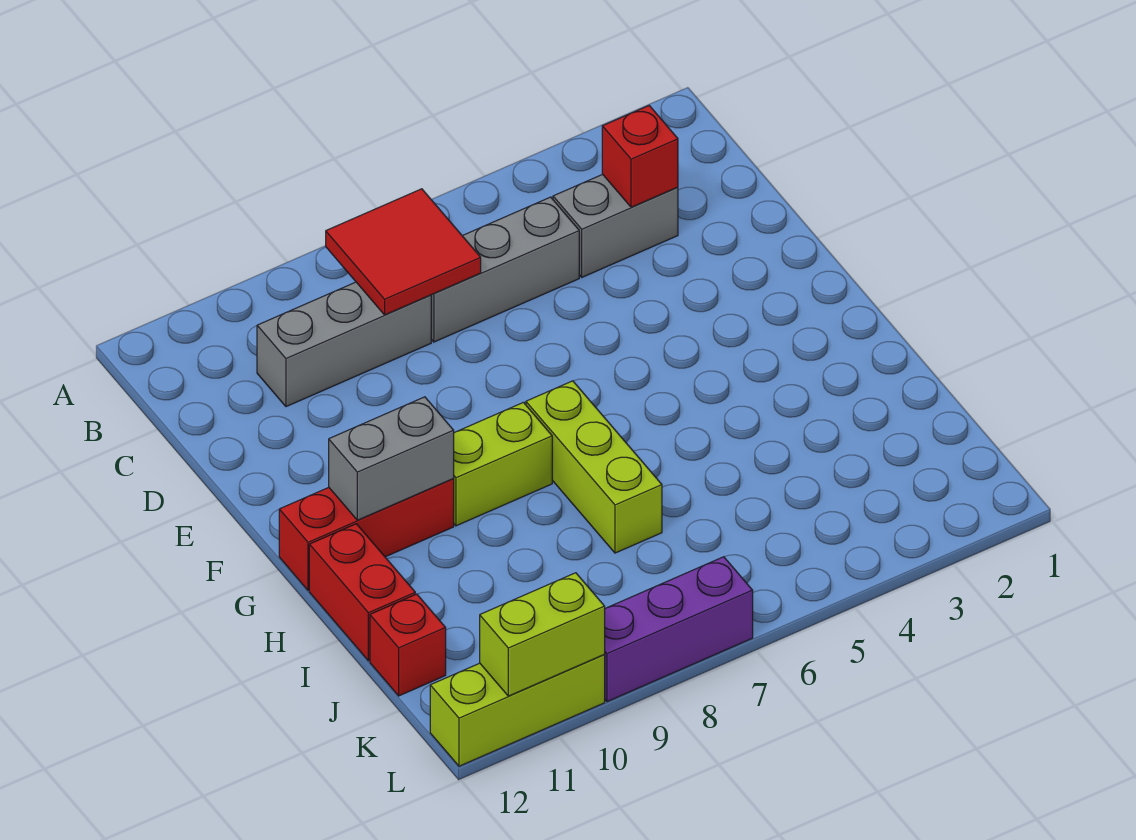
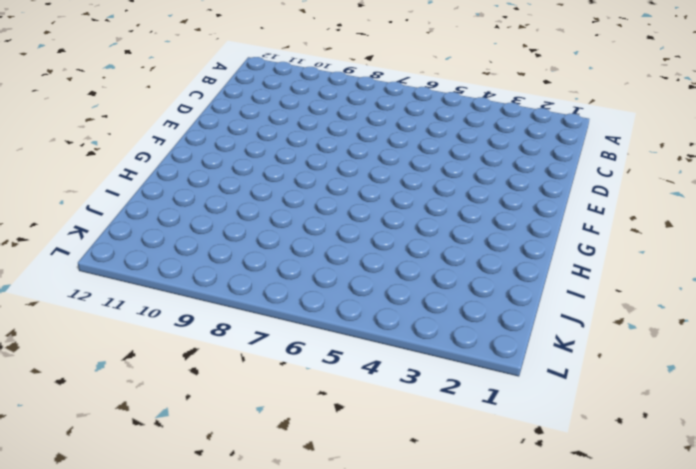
none -> grey 1x2 brick [553,174,678,277]
none -> grey 1x3 brick [431,197,579,342]
none -> grey 1x3 brick [257,282,431,407]

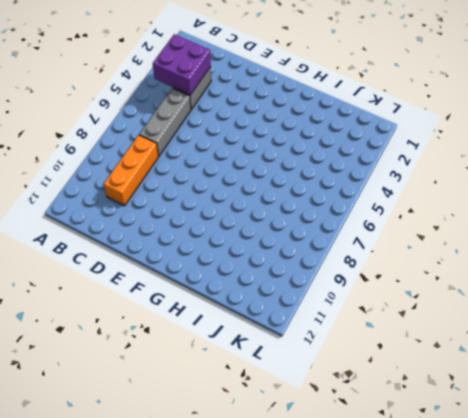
purple 2x2 brick [153,34,211,95] -> red 1x1 brick [602,106,678,207]
orange 1x3 brick [104,135,159,206] -> grey 1x3 brick [257,282,431,407]
none -> lime 1x3 brick [526,381,662,553]
none -> lime 1x2 brick [453,402,552,526]
none -> red 1x3 brick [279,479,454,590]

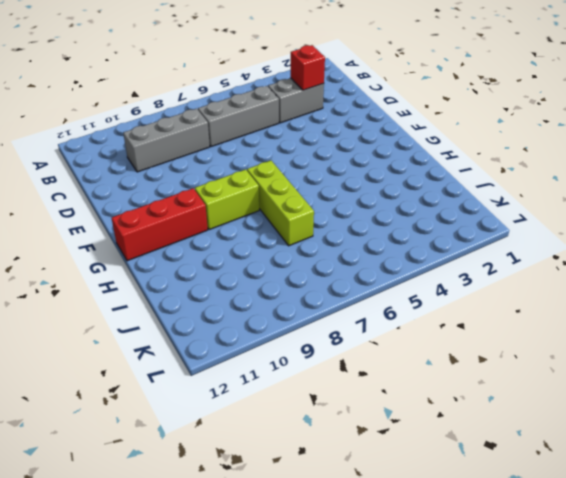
none -> red 1x2 brick [309,524,415,661]
none -> red 1x1 brick [370,594,446,696]
none -> purple 1x3 brick [604,557,753,702]

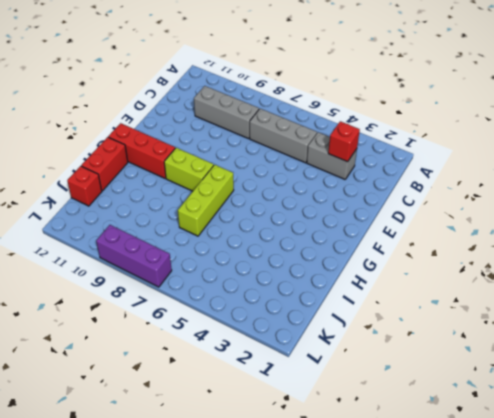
none -> lime 1x3 brick [430,655,605,766]
none -> red 2x2 tile [326,189,481,315]
none -> grey 1x2 brick [329,397,454,520]

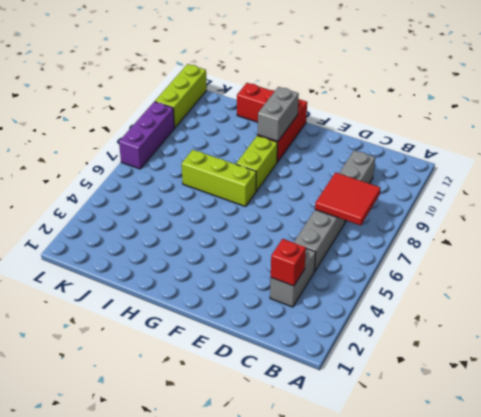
none -> red 1x1 brick [370,594,446,696]
none -> lime 1x2 brick [480,573,605,696]

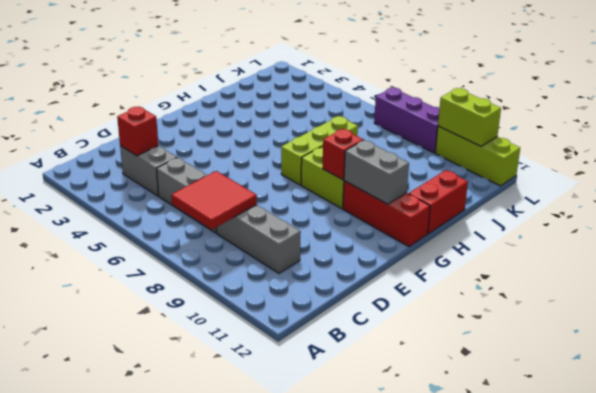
red 1x1 brick [323,129,363,180] -> red 1x1 brick moved to [370,594,446,696]

